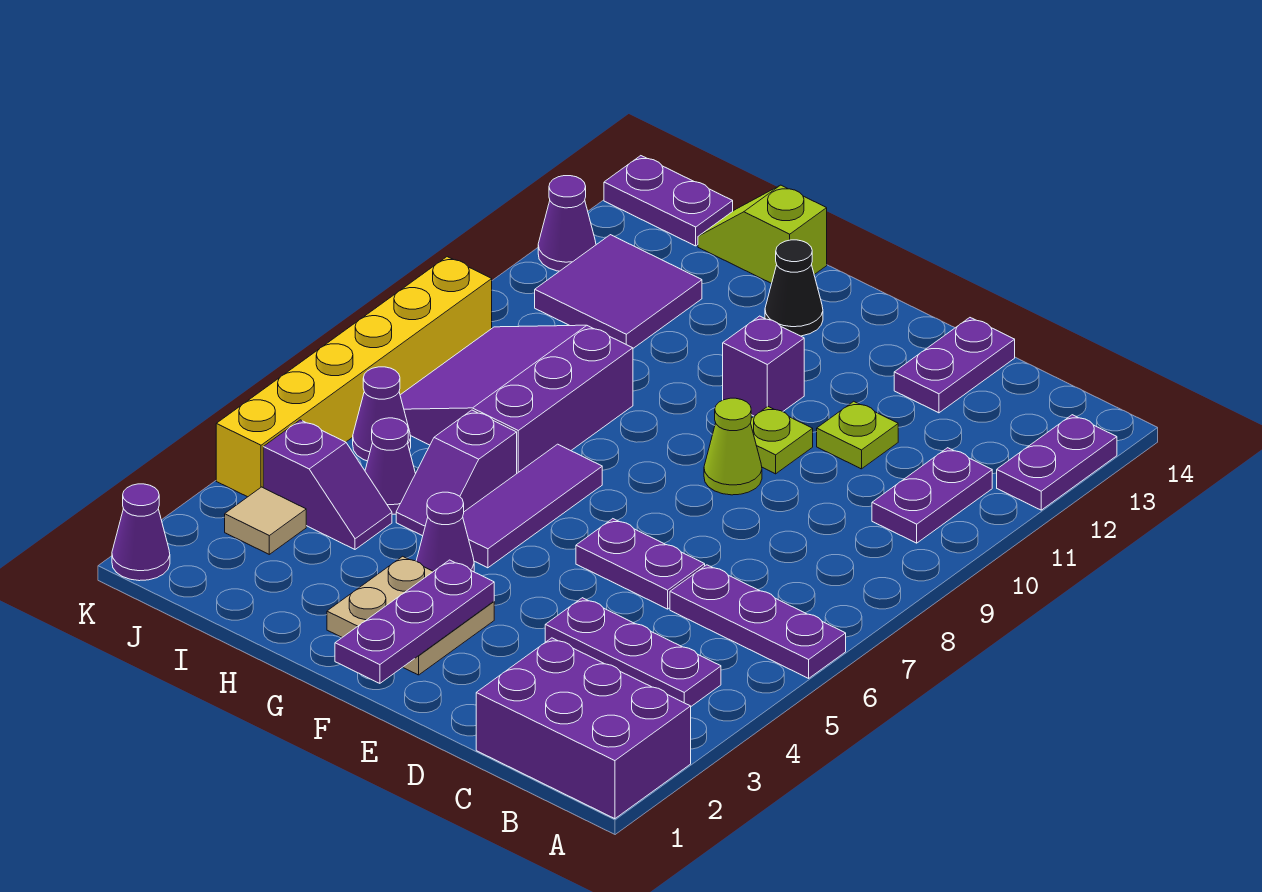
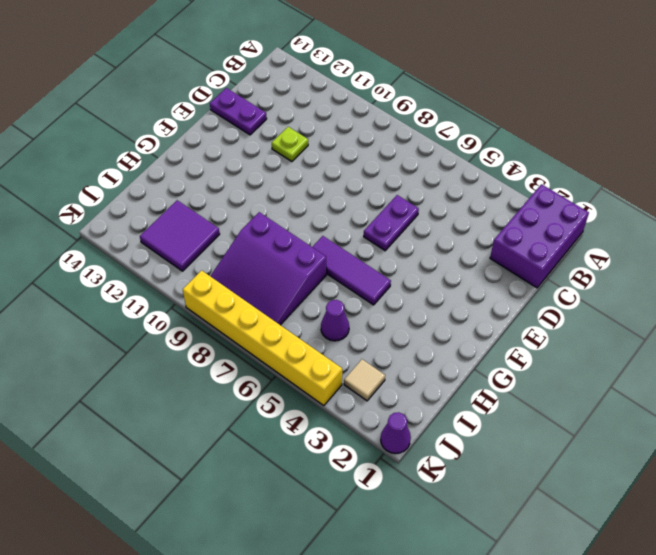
none -> purple 1x3 plate [670,565,846,678]
none -> purple 1x2 plate [997,415,1117,510]
none -> purple 1x3 plate [545,598,721,706]

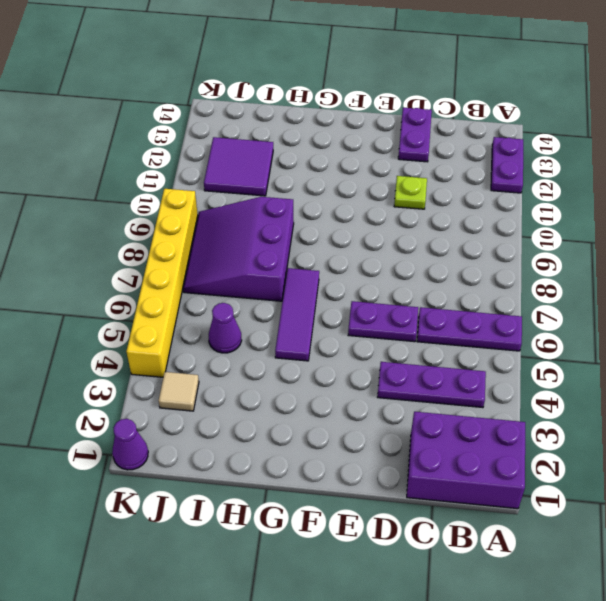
none -> purple 1x2 plate [872,448,992,543]
none -> lime 1x1 cone [704,398,762,495]
none -> lime 1x1 plate [751,406,813,474]

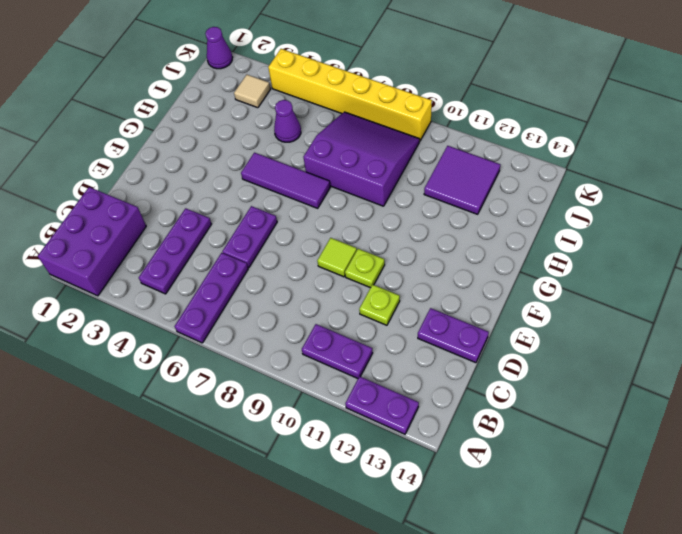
lime 1x1 tile [317,238,357,277] -> lime 1x1 cone [704,398,762,495]
none -> tan 2x2 plate [327,556,494,675]
none -> purple 1x1 brick [723,316,804,416]
none -> purple 1x1 cone [416,492,474,572]

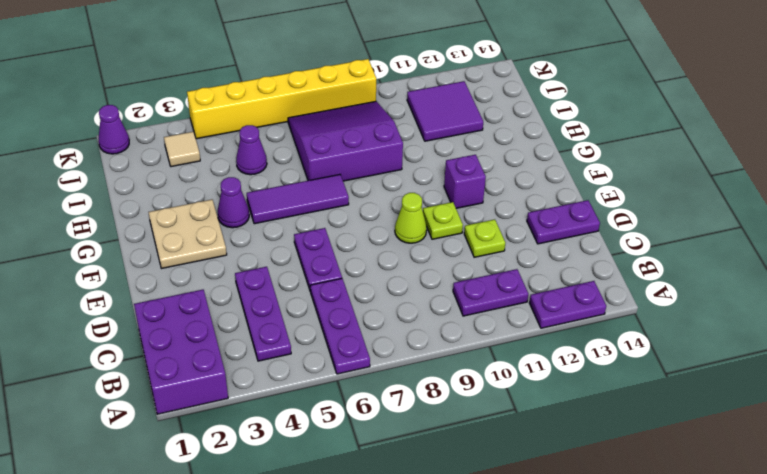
none -> black 1x1 cone [765,240,823,336]
none -> purple 1x2 slope [396,410,517,536]
none -> lime 1x2 slope [698,185,827,283]

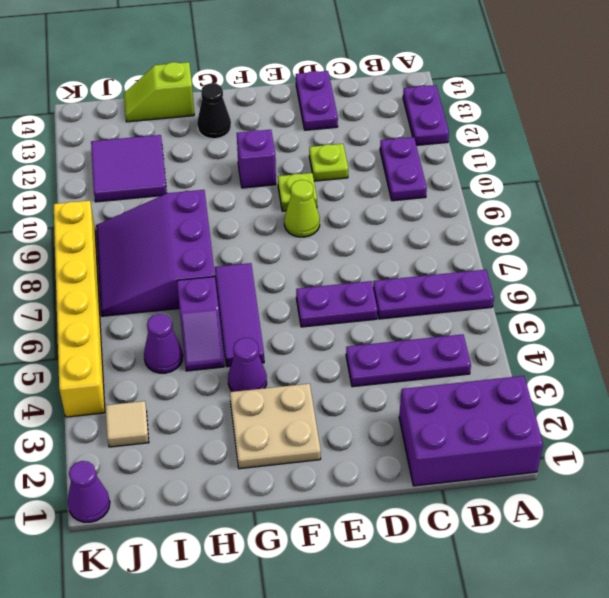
none -> purple 1x2 slope [263,420,392,549]
none -> purple 1x1 cone [353,367,411,461]
none -> purple 1x2 plate [604,156,733,246]

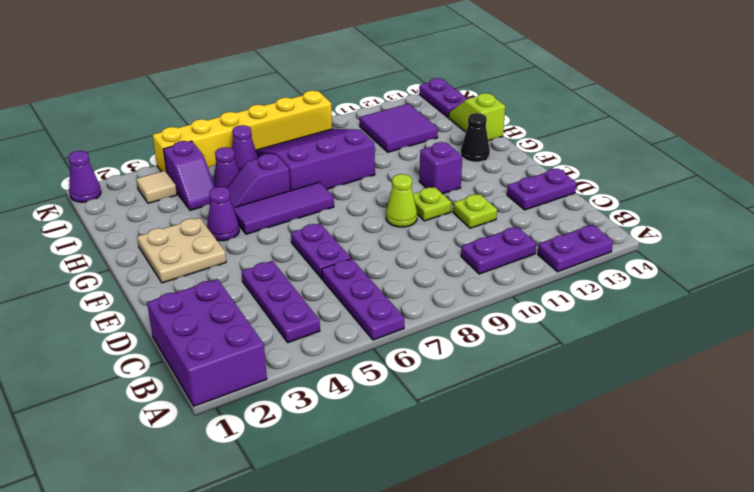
none -> purple 1x1 cone [538,176,596,271]
none -> purple 1x3 plate [335,560,494,683]

